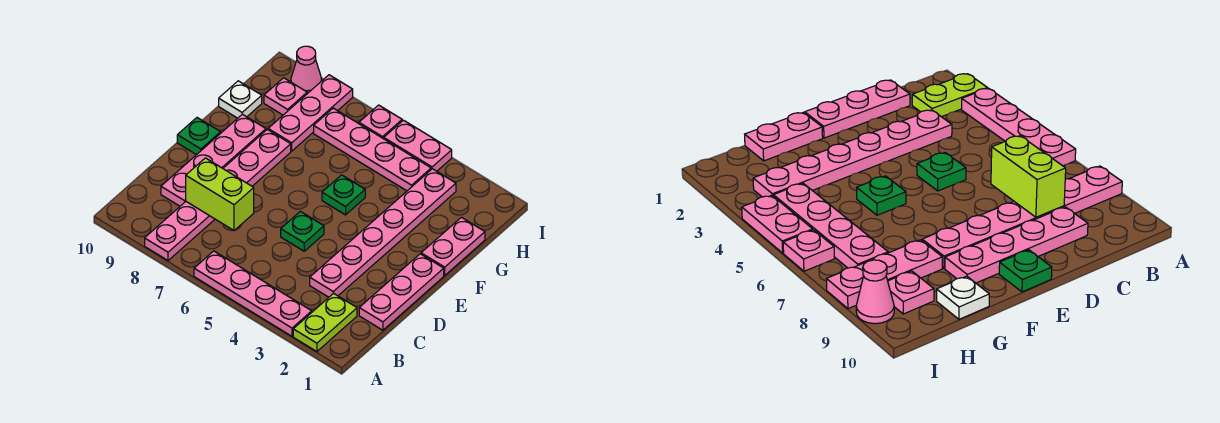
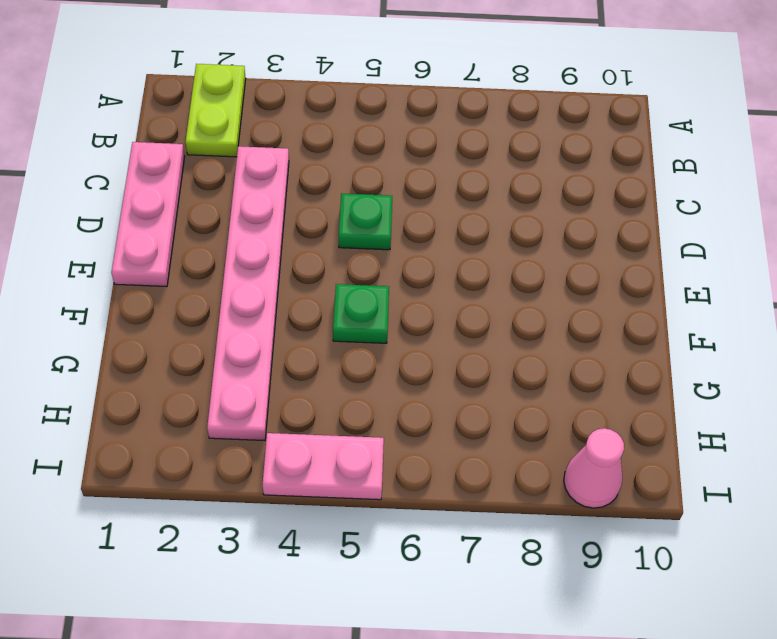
none -> pink 1x4 plate [194,251,312,336]
none -> pink 1x6 plate [145,130,291,260]
none -> pink 1x4 plate [161,114,266,206]

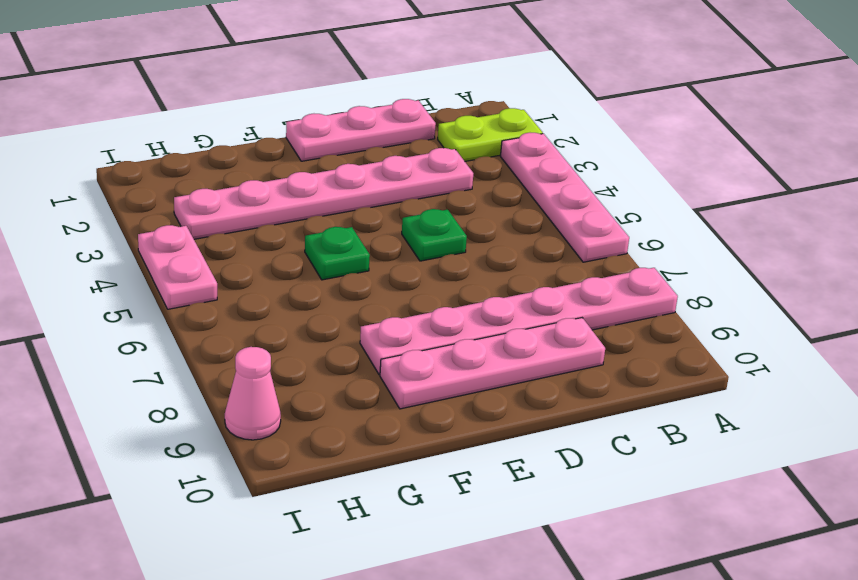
none -> green 1x1 plate [177,118,221,155]
none -> pink 1x2 plate [421,217,485,275]
none -> pink 1x3 plate [268,75,353,151]

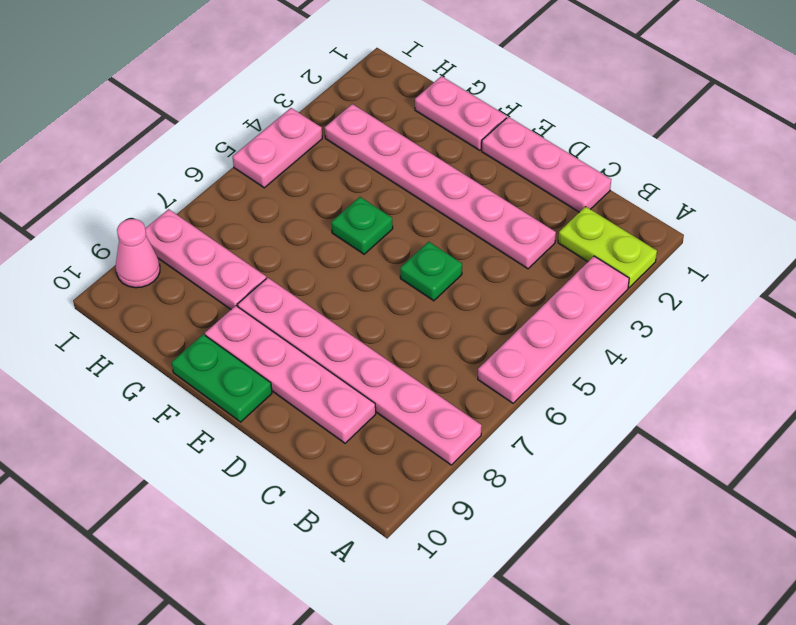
green 1x2 plate [172,334,272,422] -> green 1x1 plate [177,118,221,155]
none -> white 1x1 plate [219,81,262,118]
none -> pink 1x4 plate [314,108,431,191]
none -> pink 1x1 plate [264,78,307,115]

